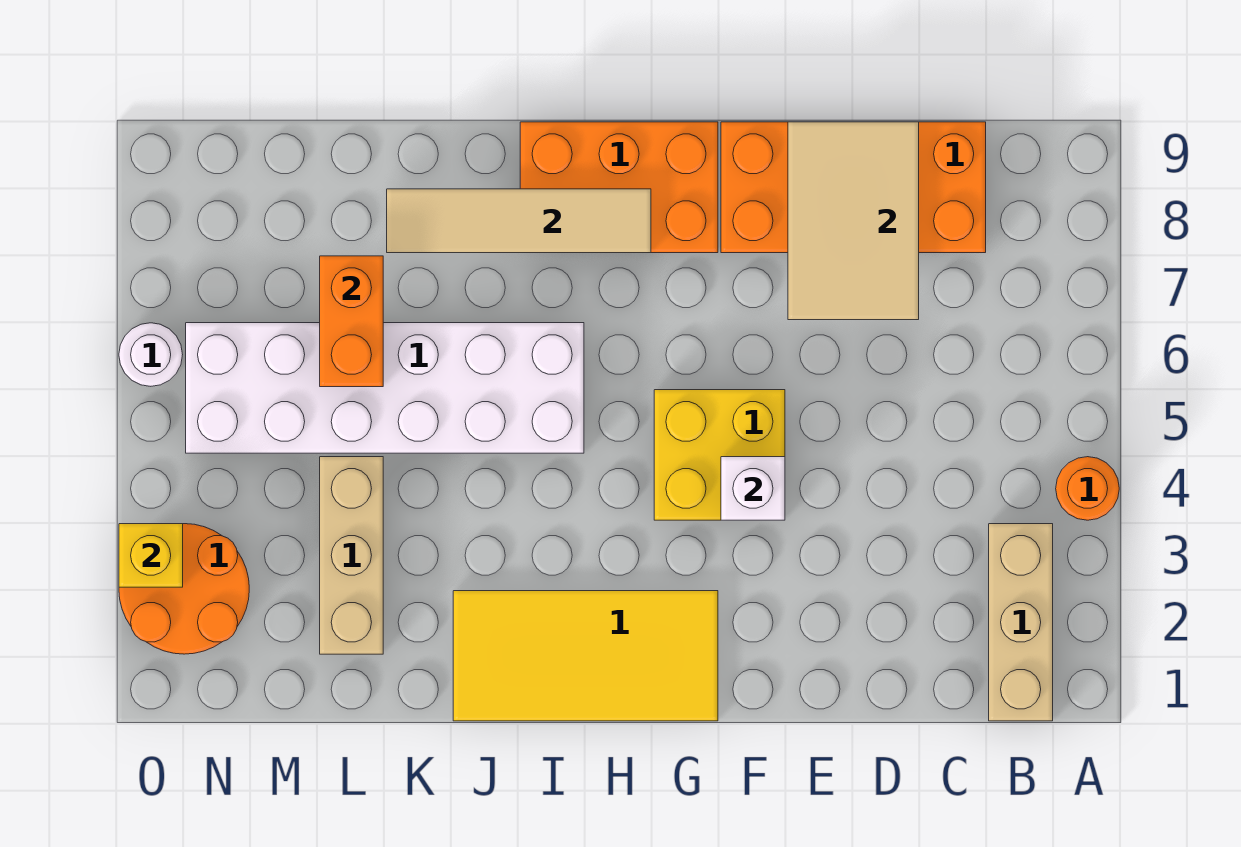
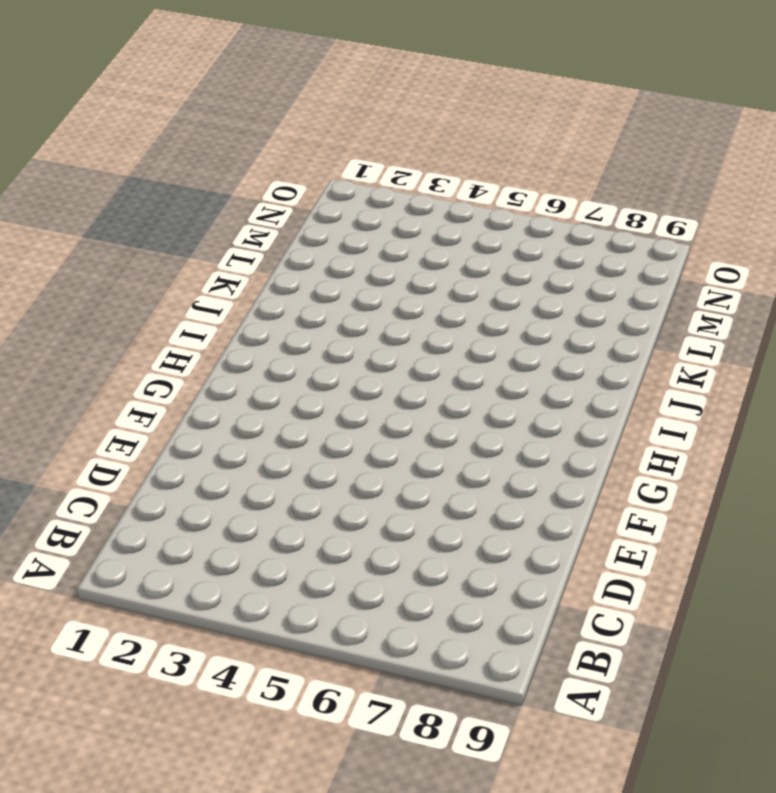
none -> orange 1x1 round brick [1056,457,1119,520]
none -> tan 1x3 brick [989,524,1053,721]
none -> orange 2x4 brick [721,122,986,253]

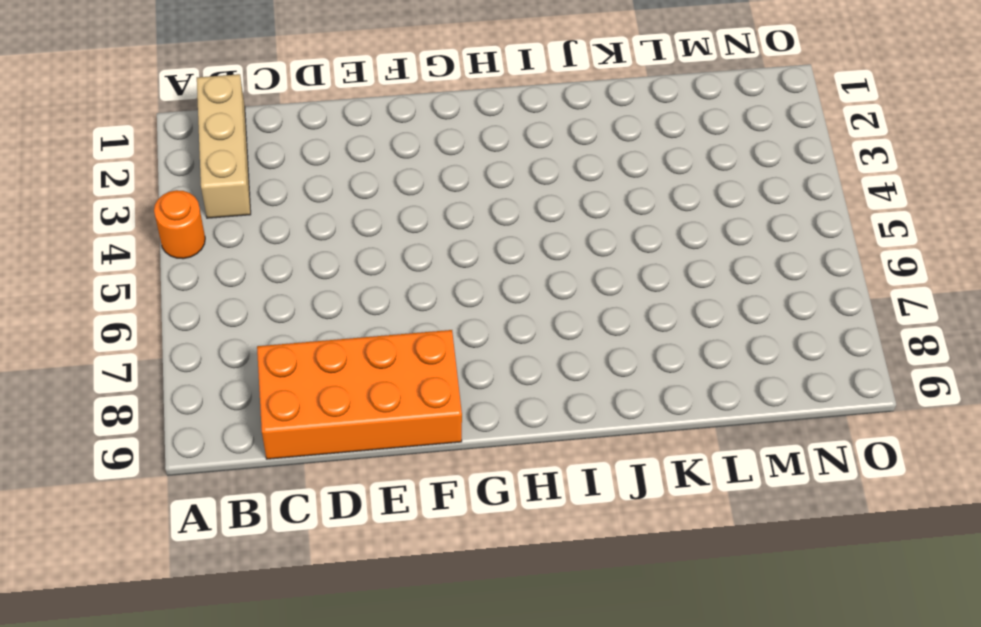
none -> yellow 2x2 brick [654,390,785,520]
none -> yellow 2x4 tile [453,591,718,721]
none -> orange 2x3 brick [520,122,718,253]

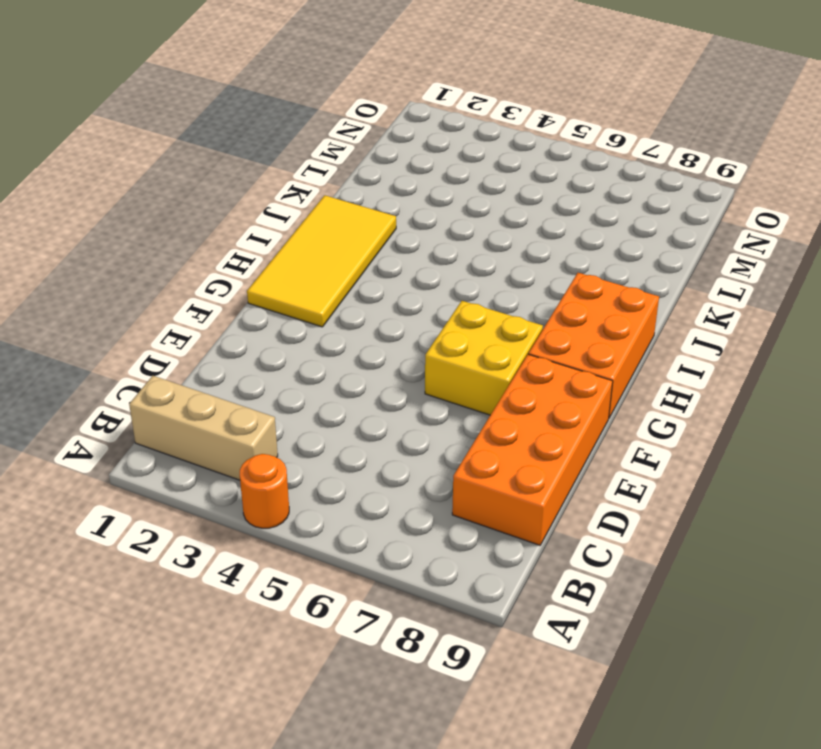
yellow 2x2 brick [425,301,543,415] -> yellow 2x2 brick moved to [654,390,785,520]
none -> white 2x6 brick [186,323,584,453]
none -> tan 1x3 brick [320,457,383,654]
none -> orange 2x2 round brick [119,524,249,654]

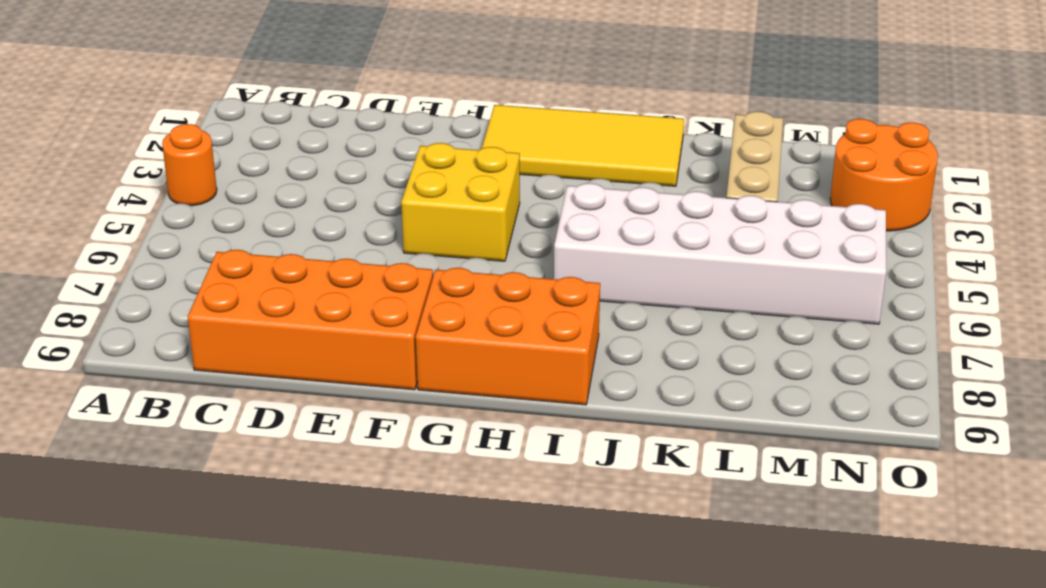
none -> tan 1x3 brick [989,524,1053,721]
none -> white 1x1 round brick [119,323,183,386]
none -> tan 2x3 tile [788,122,919,320]

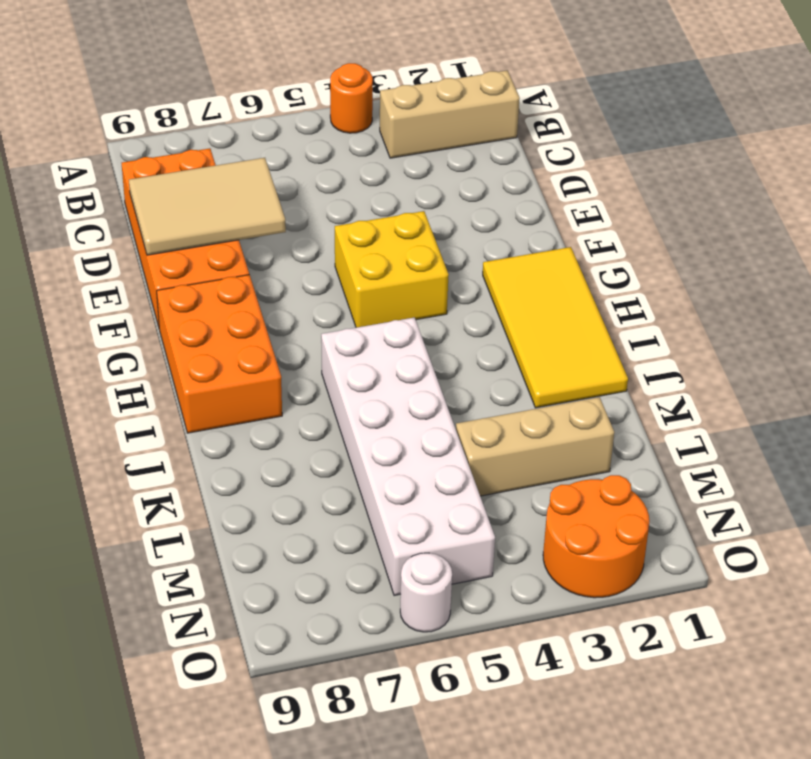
none -> white 1x1 brick [721,457,785,520]
none -> tan 1x4 tile [387,189,651,253]
none -> orange 1x2 brick [320,256,383,387]

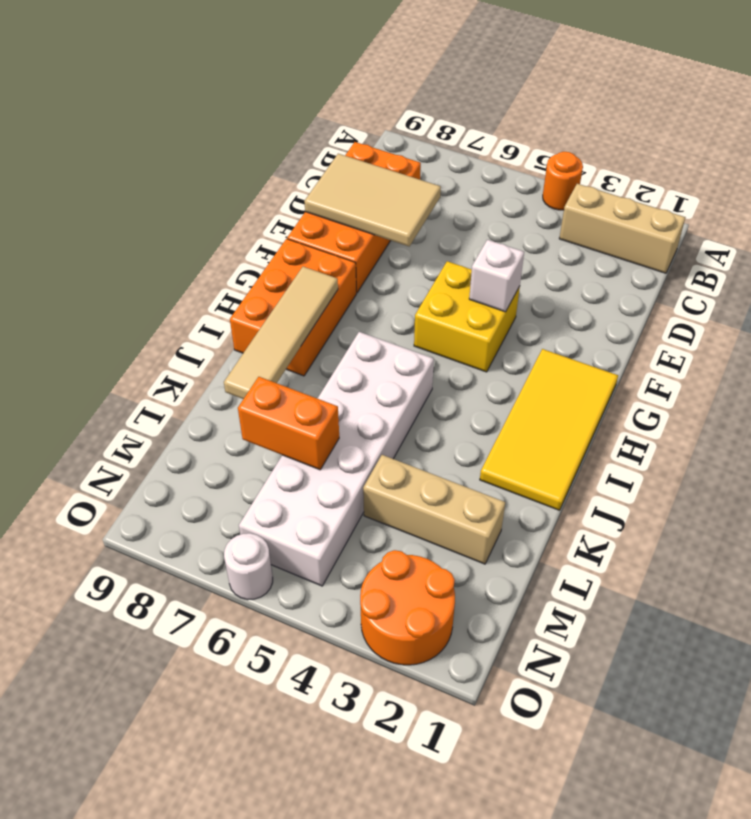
none -> yellow 1x1 brick [119,524,183,587]

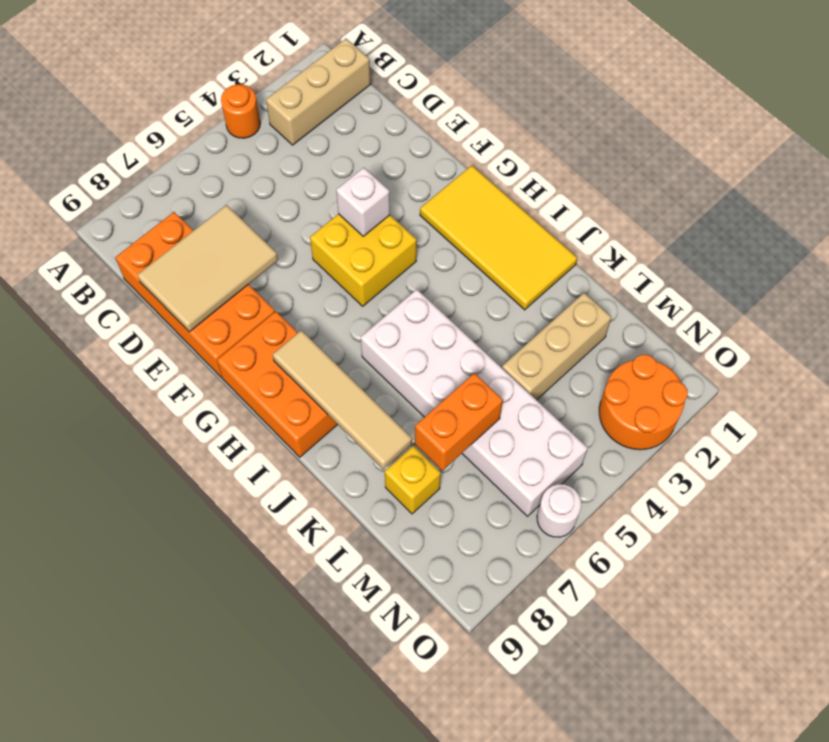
yellow 1x1 brick [385,446,441,514] -> yellow 1x1 brick moved to [119,524,183,587]

